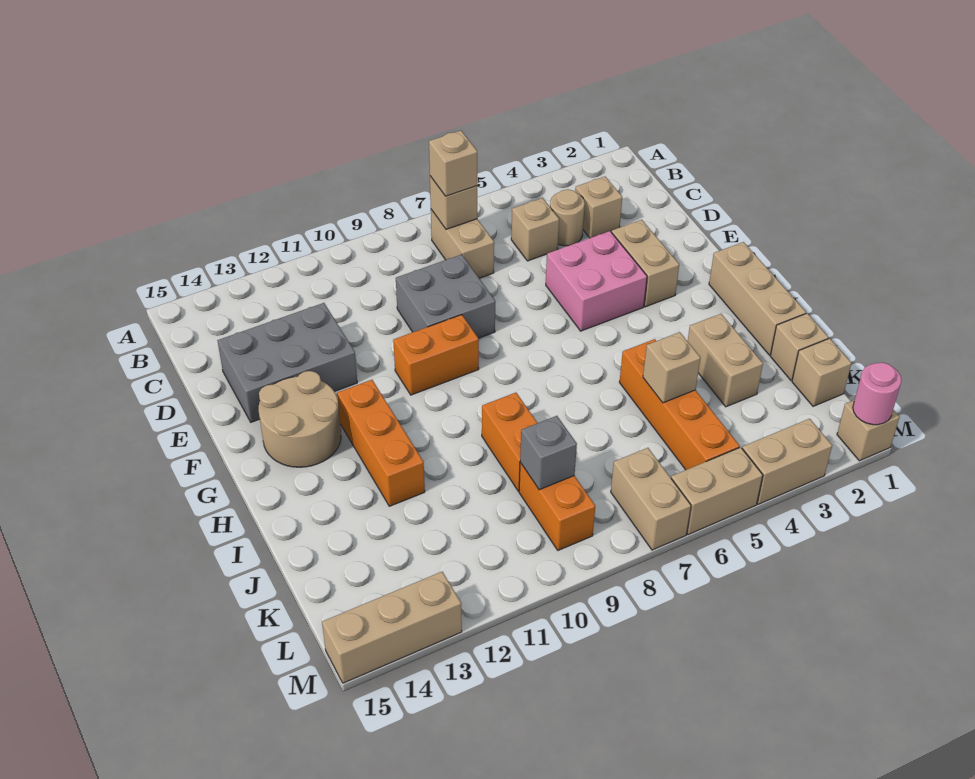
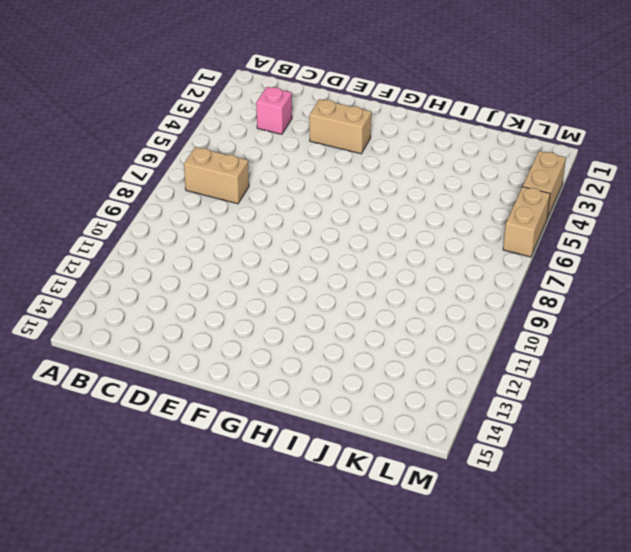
pink 1x1 brick [256,87,292,134] -> tan 1x1 brick [575,177,622,238]
none -> tan 1x1 round brick [550,190,585,246]
none -> tan 1x1 brick [511,198,559,261]
none -> grey 2x2 brick [396,254,495,338]

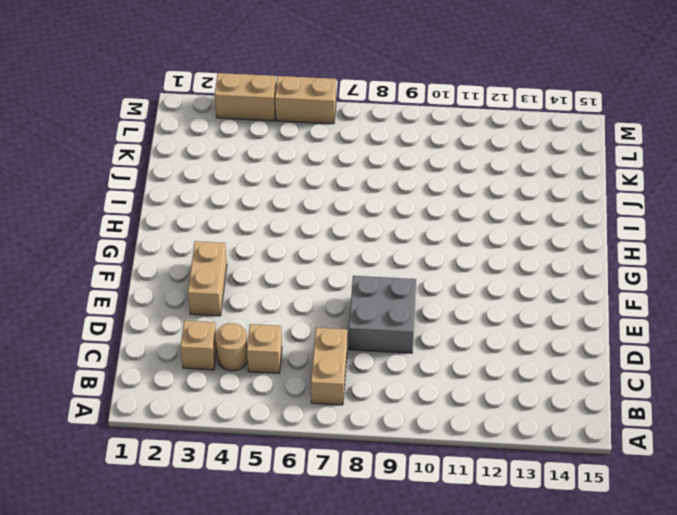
none -> grey 2x3 brick [217,303,357,422]
none -> pink 2x2 brick [546,231,647,331]
none -> orange 1x2 brick [393,315,479,395]

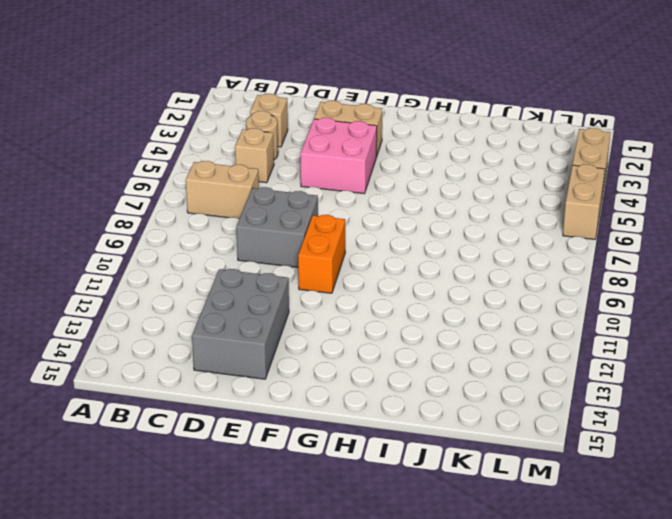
none -> tan 2x2 round brick [259,371,341,467]
none -> tan 1x3 brick [709,242,806,355]
none -> orange 1x3 brick [337,380,425,506]

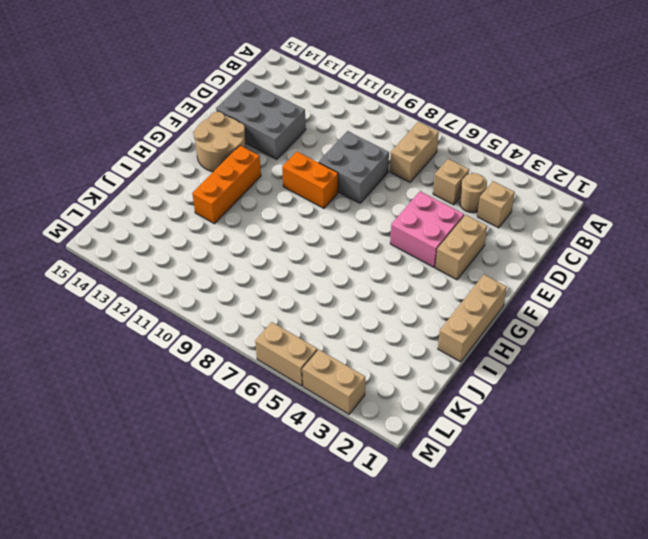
none -> tan 1x2 brick [688,314,763,407]
none -> orange 1x4 brick [619,339,740,470]
none -> orange 1x2 brick [482,393,537,491]

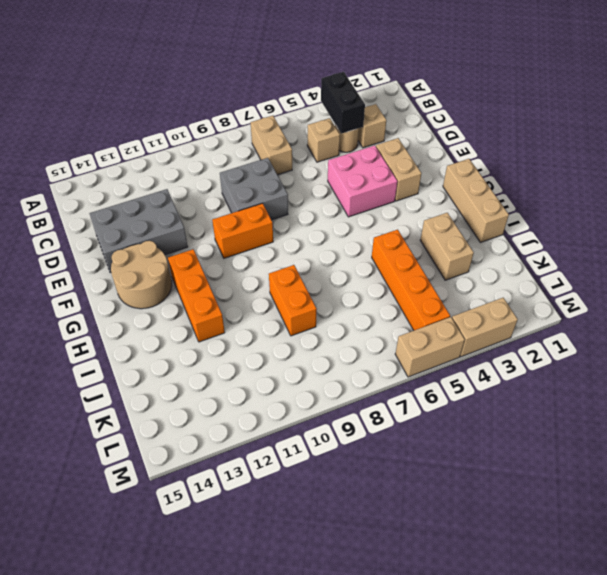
black 1x2 brick [321,72,365,134] -> none
none -> tan 1x1 brick [770,313,829,380]
none -> tan 1x1 brick [792,338,851,406]
none -> orange 1x2 brick [519,462,595,550]

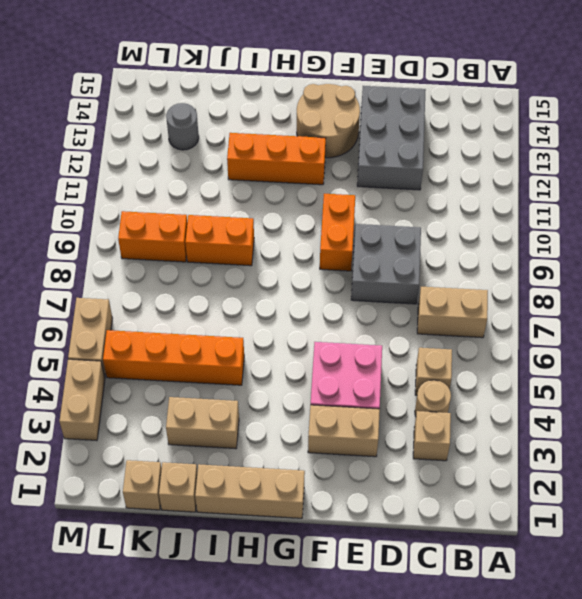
grey 1x1 round brick [166,103,199,150] -> none
none -> tan 1x2 brick [611,448,691,550]
none -> tan 1x1 brick [837,400,900,461]
none -> tan 1x3 brick [322,572,462,683]

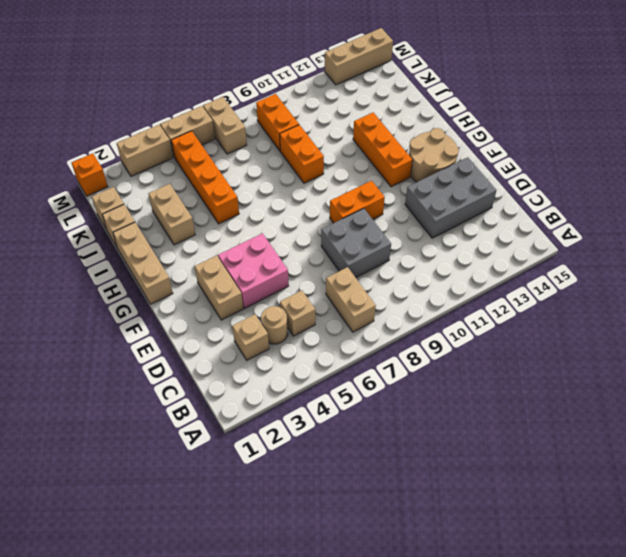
orange 1x1 brick [72,153,108,196] -> tan 1x1 brick [837,400,900,461]
none -> tan 1x1 brick [430,176,477,229]
none -> tan 1x1 brick [643,332,700,403]
none -> grey 1x1 brick [520,416,577,490]

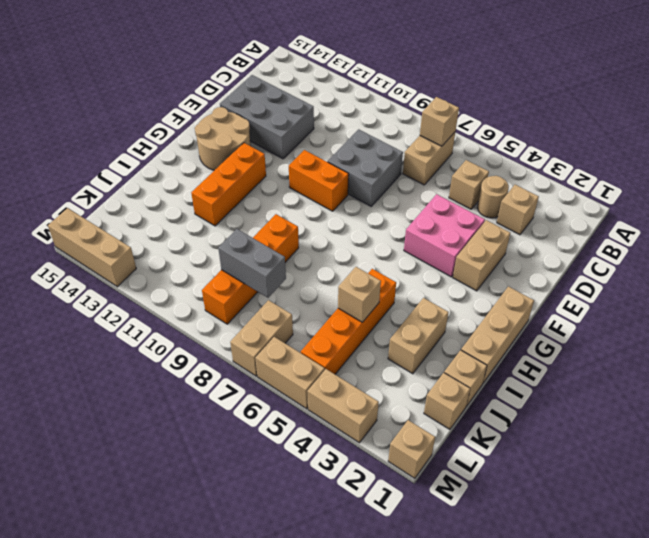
grey 1x2 brick [218,229,286,298] -> grey 1x1 brick [520,416,577,490]
none -> pink 1x1 round brick [853,362,901,425]
none -> tan 1x1 brick [429,131,477,196]

